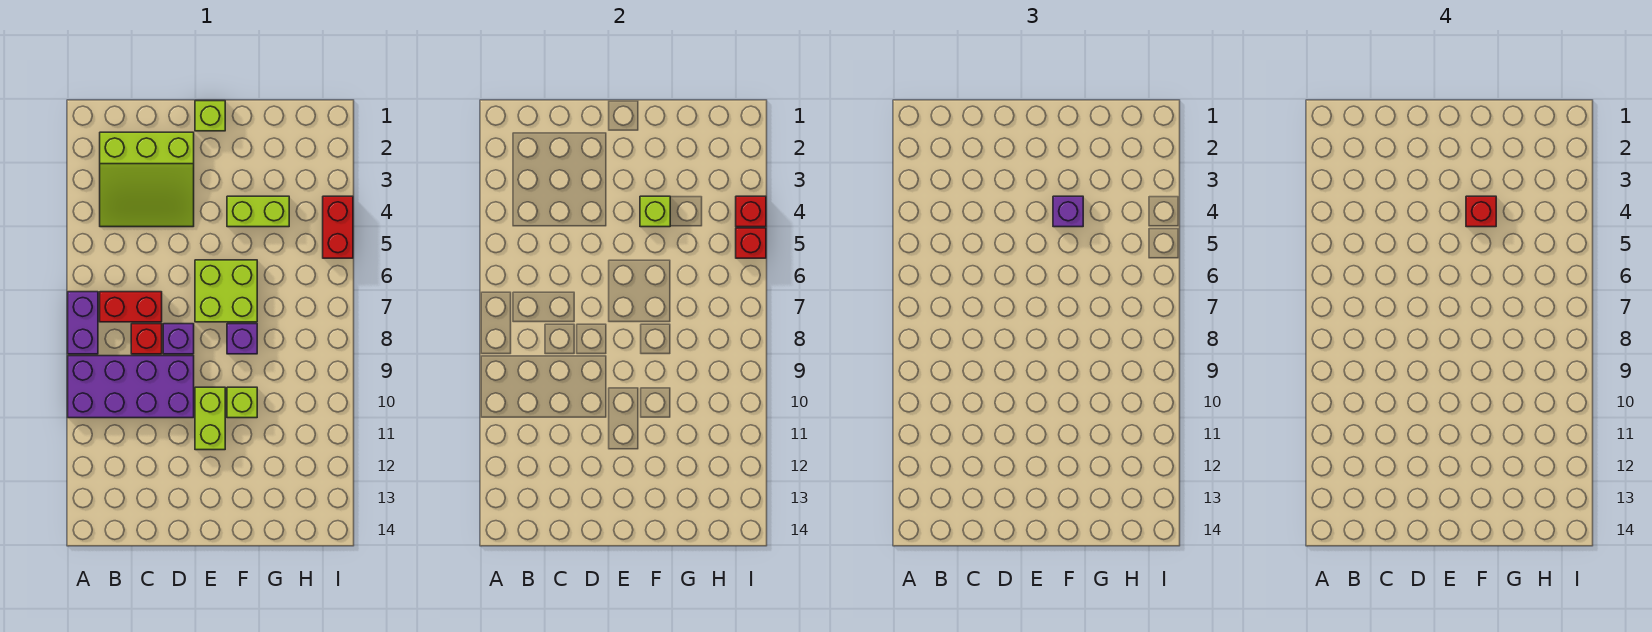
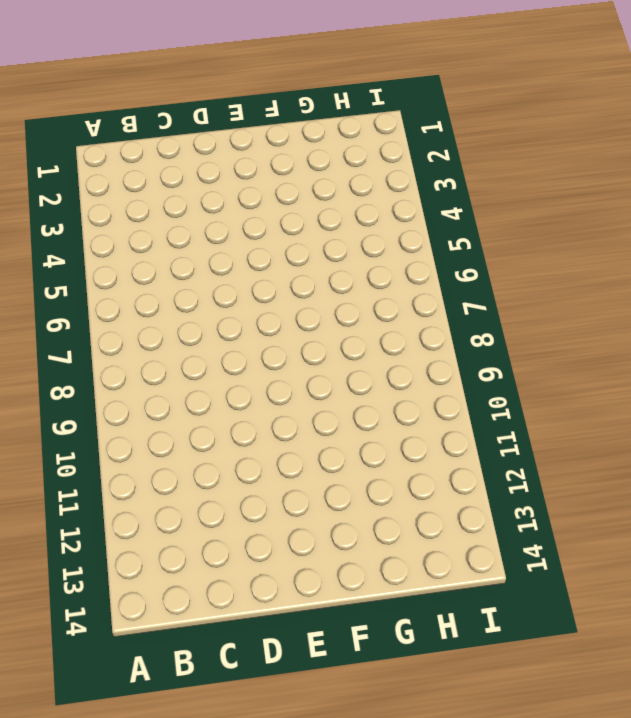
none -> purple 1x2 brick [68,292,98,354]
none -> purple 2x4 brick [68,356,194,418]
none -> lime 3x3 slope [100,132,194,227]

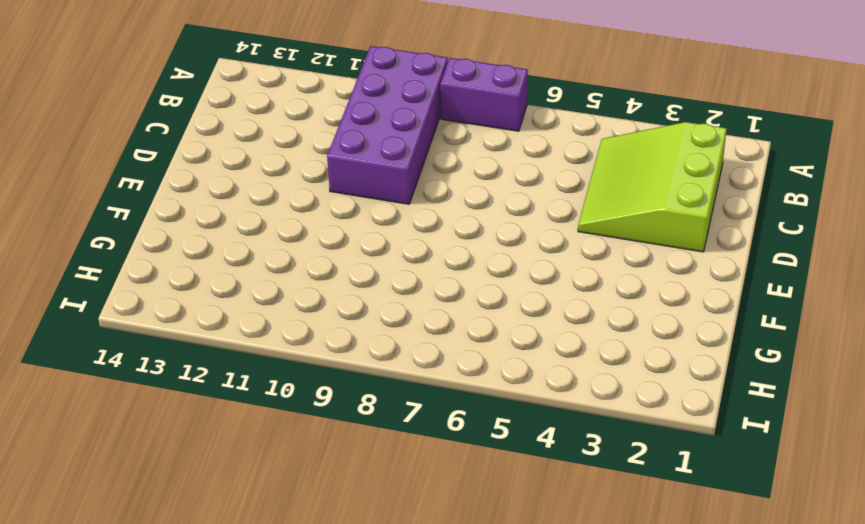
none -> red 1x2 brick [100,292,162,322]
none -> red 1x1 brick [131,324,162,354]
none -> purple 1x1 brick [163,324,194,354]

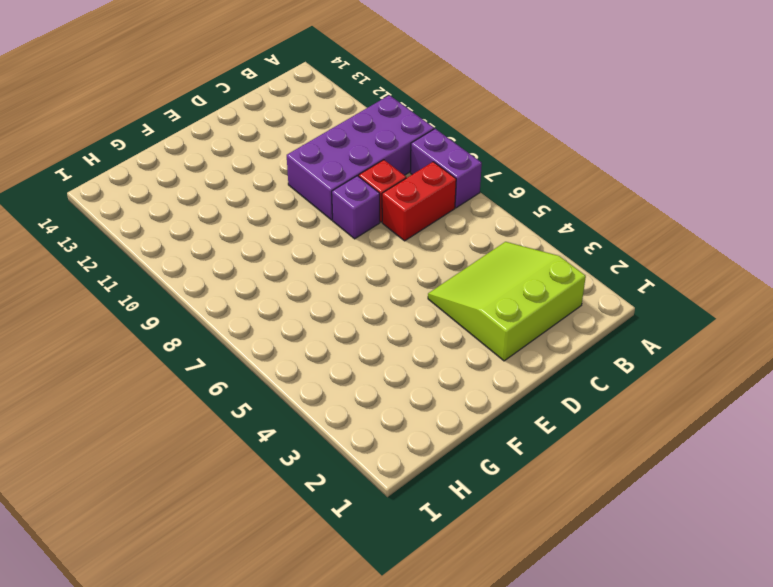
none -> lime 1x1 brick [195,101,225,131]
none -> lime 2x2 brick [195,260,257,322]
none -> lime 1x2 brick [195,387,225,450]

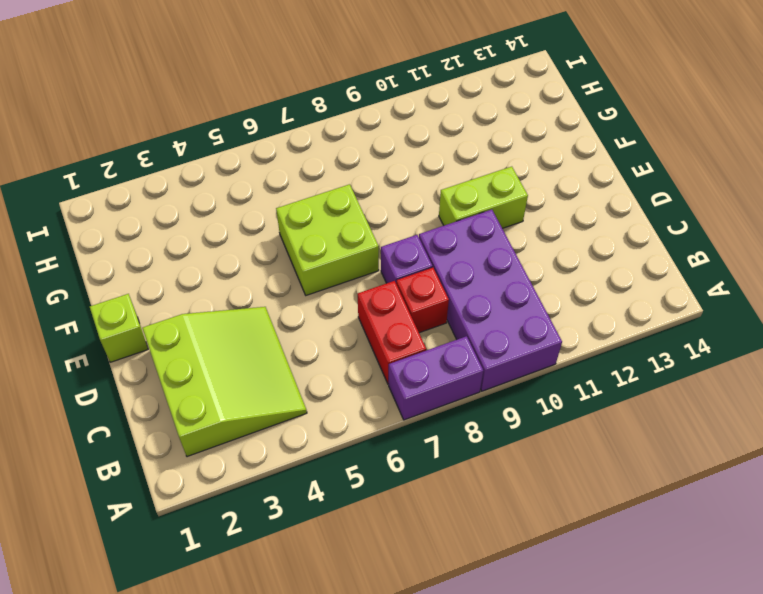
none -> lime 1x2 brick [227,196,289,227]
none -> purple 1x1 brick [227,324,257,354]
none -> lime 1x1 brick [227,387,257,418]

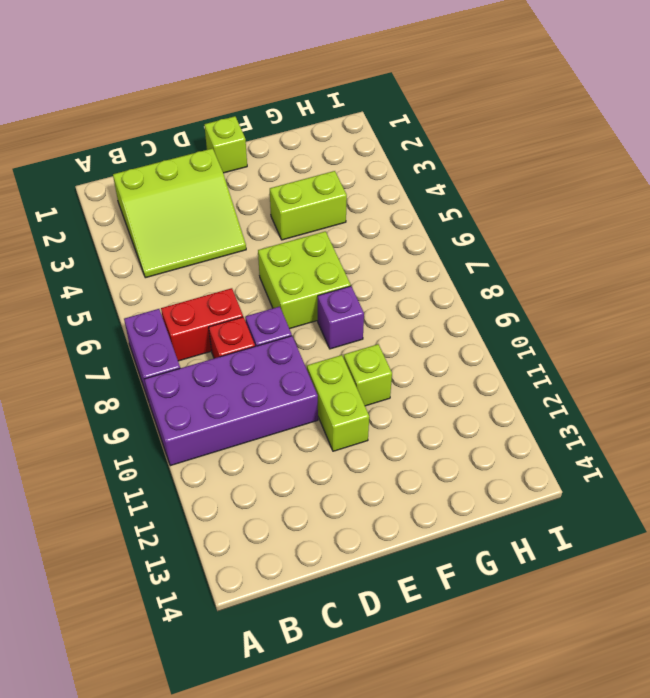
none -> red 1x2 brick [323,196,353,258]
none -> lime 1x1 brick [640,196,670,227]
none -> red 1x1 brick [736,196,766,227]

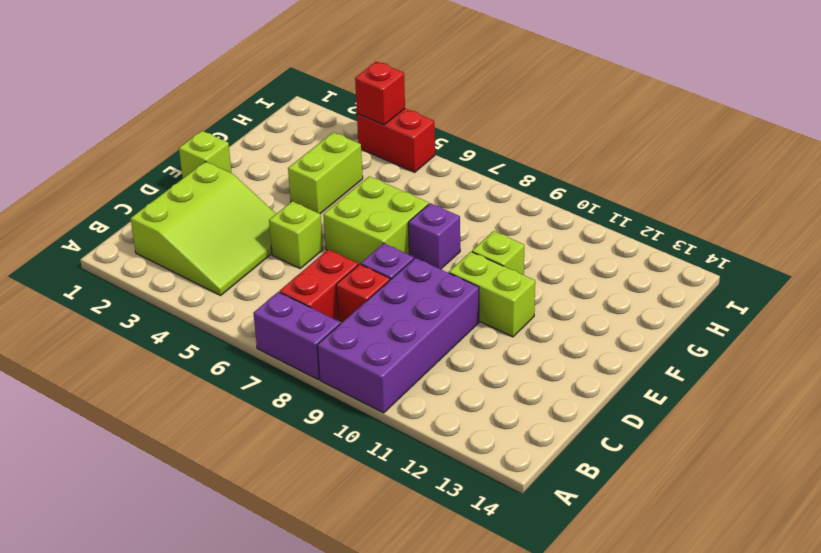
lime 1x1 brick [269,201,323,268] -> lime 1x1 brick moved to [640,196,670,227]
none -> red 1x1 brick [736,228,766,258]
none -> purple 1x1 brick [1053,196,1083,227]
none -> red 1x1 brick [1466,196,1496,227]

